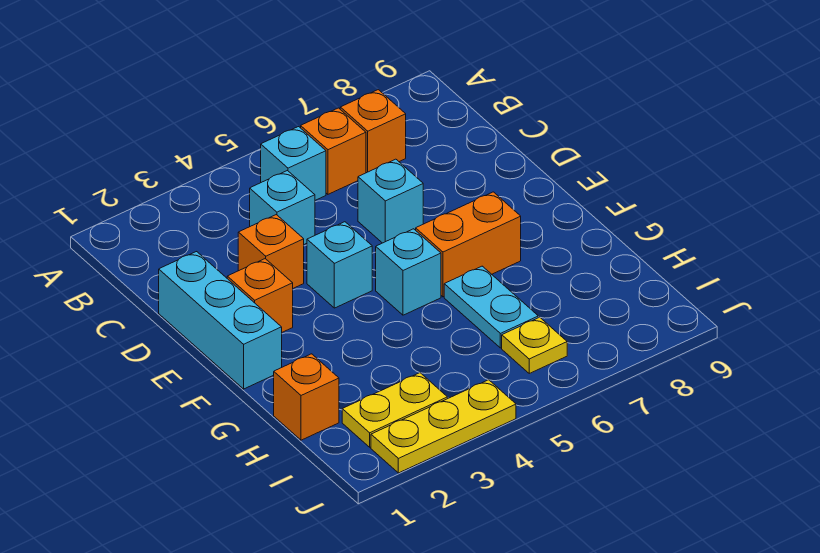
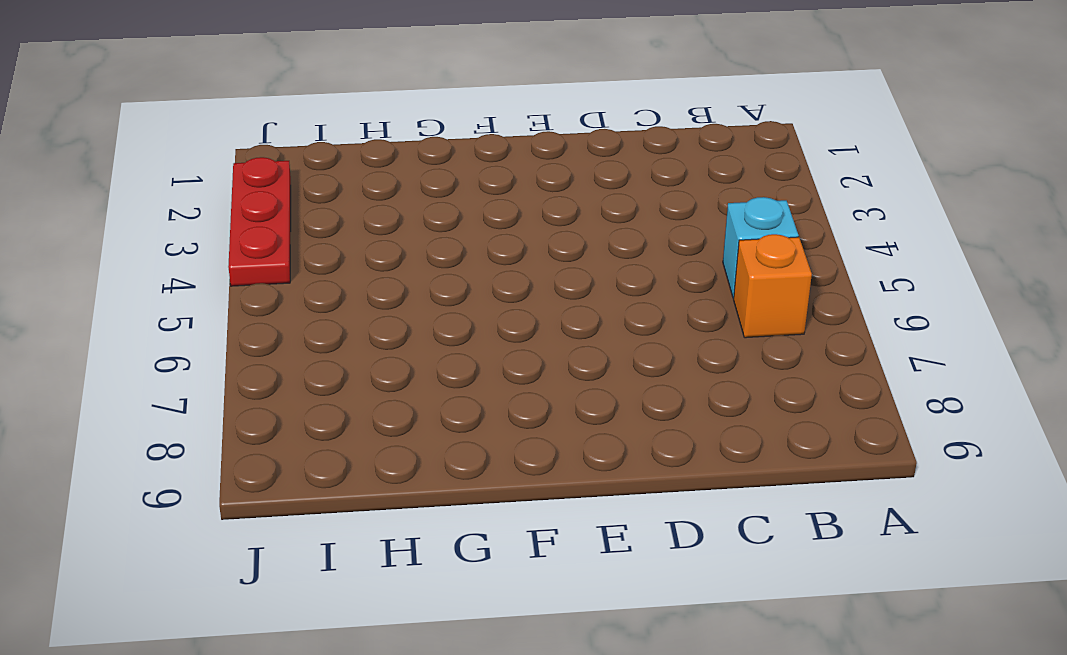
red 1x3 plate [228,157,291,286] -> yellow 1x3 plate [371,380,516,473]
none -> orange 1x1 brick [340,90,406,173]
none -> cyan 1x1 brick [250,171,315,244]
none -> cyan 1x3 brick [159,252,282,389]

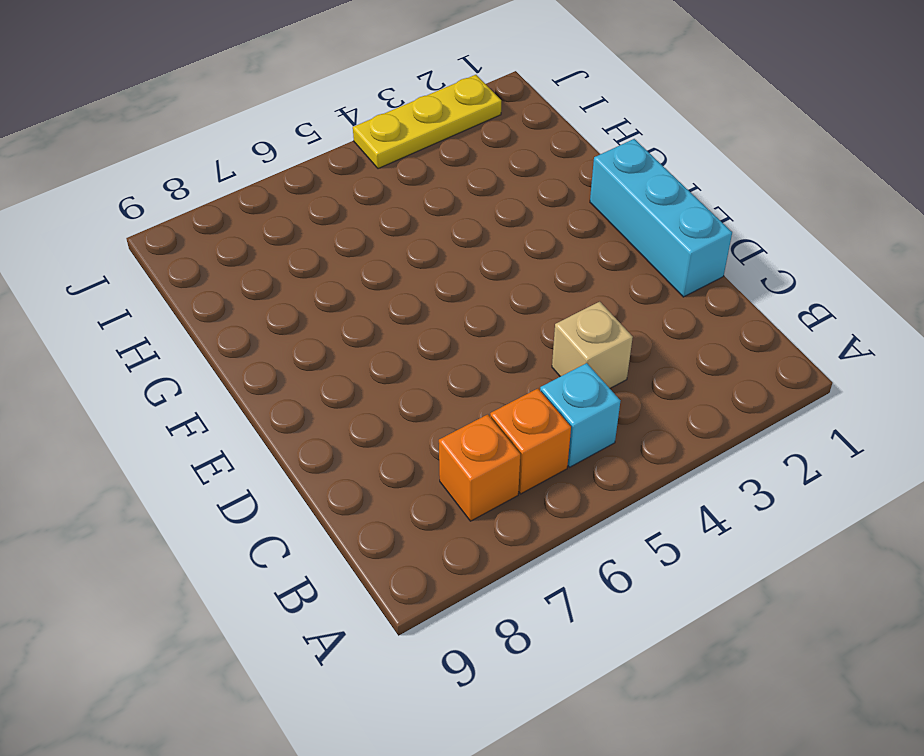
tan 1x1 brick [552,302,633,388] -> cyan 1x1 brick [250,171,315,244]
none -> orange 1x1 brick [238,215,304,288]
none -> cyan 1x1 brick [358,159,423,243]
none -> orange 1x1 brick [227,259,293,332]

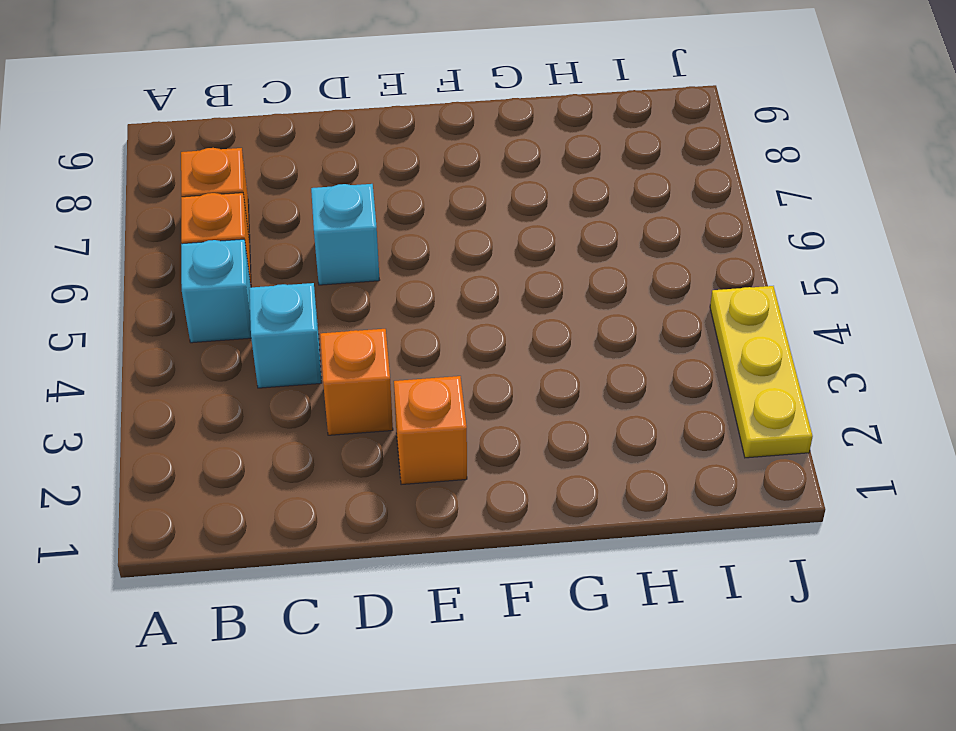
none -> cyan 1x3 brick [159,252,282,389]
none -> cyan 1x1 brick [307,222,372,308]
none -> cyan 1x1 brick [376,229,441,315]

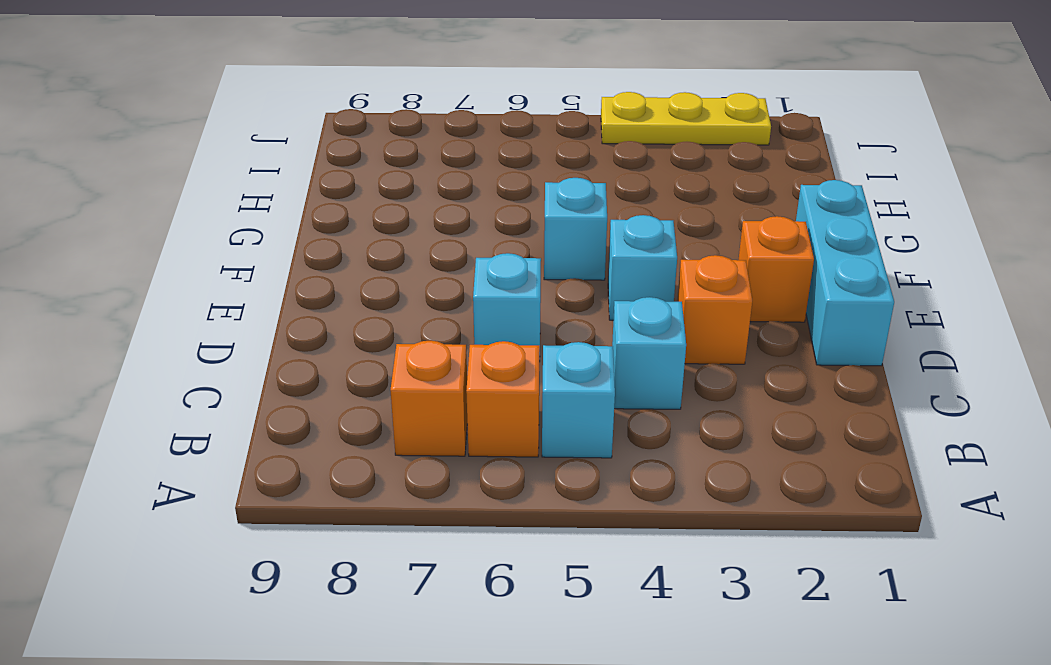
none -> orange 1x2 brick [416,192,521,297]
none -> cyan 1x2 plate [444,266,538,348]
none -> orange 1x1 brick [274,354,339,440]

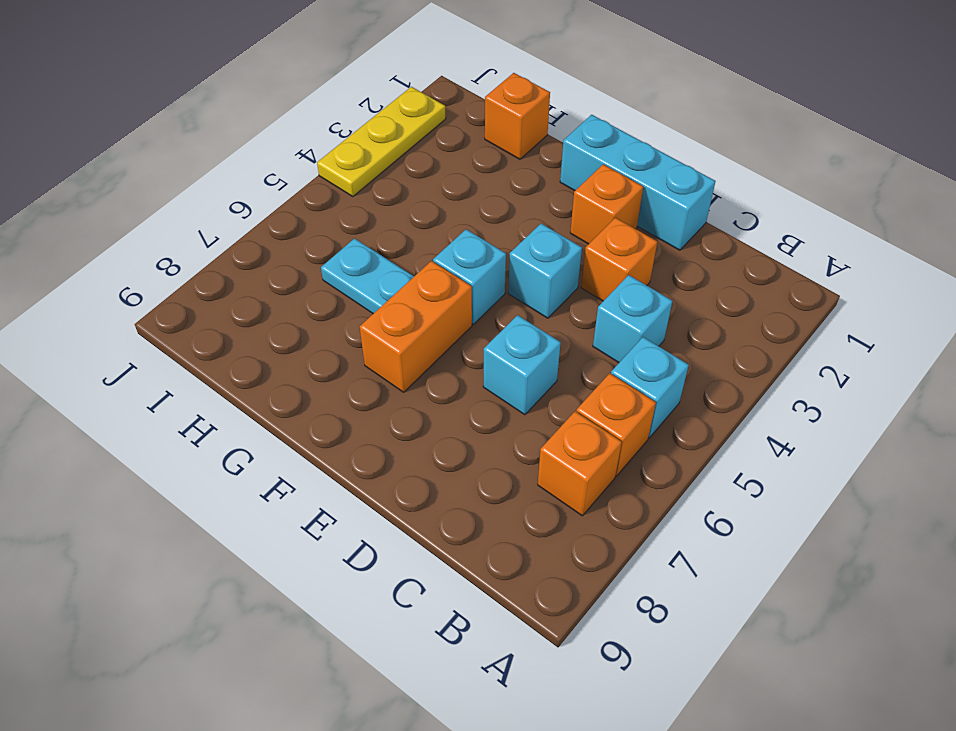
none -> yellow 1x2 plate [342,373,448,447]
none -> yellow 1x1 plate [502,317,567,373]

